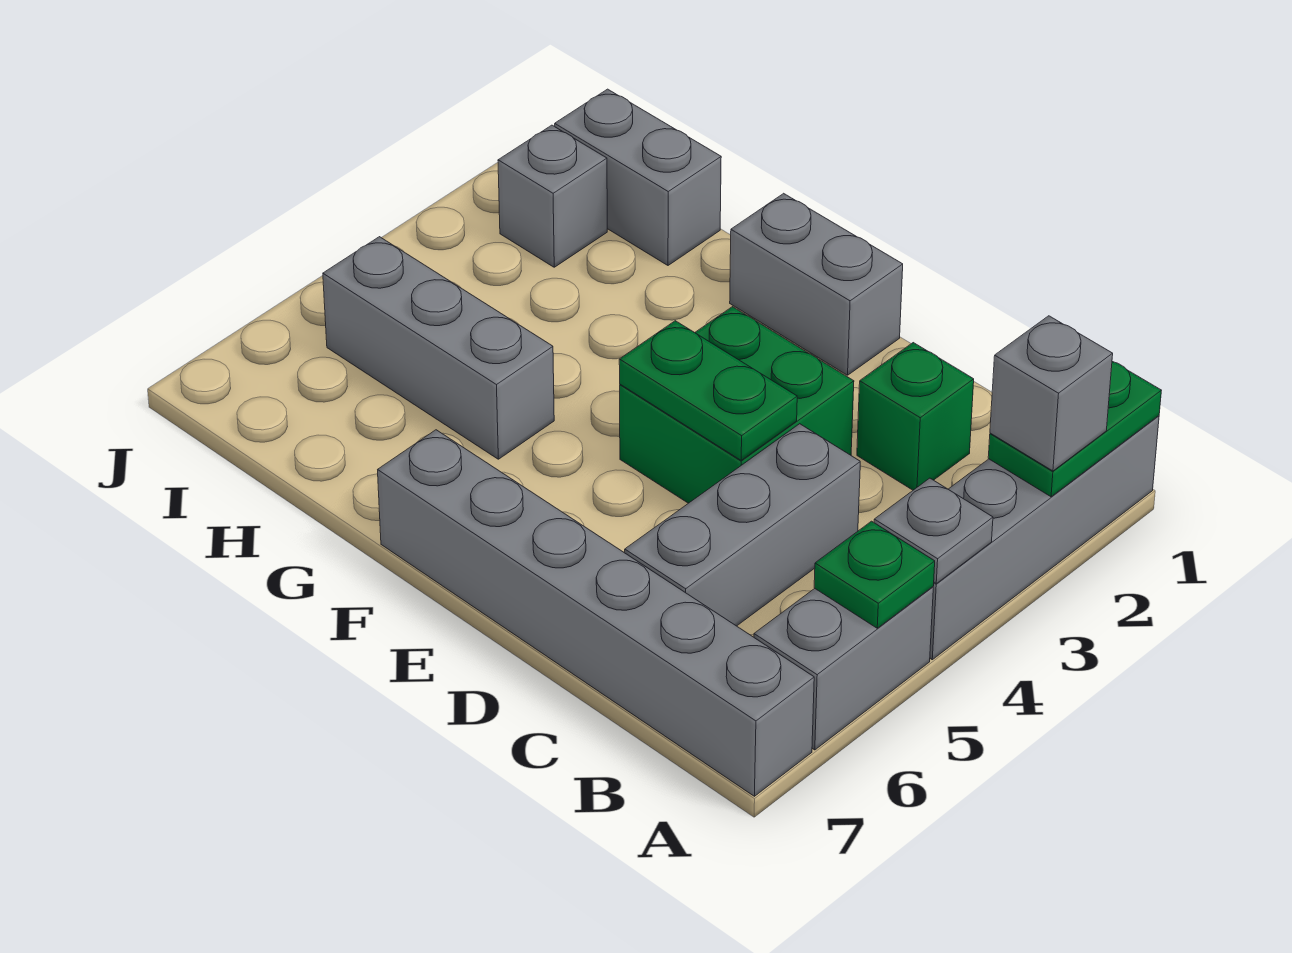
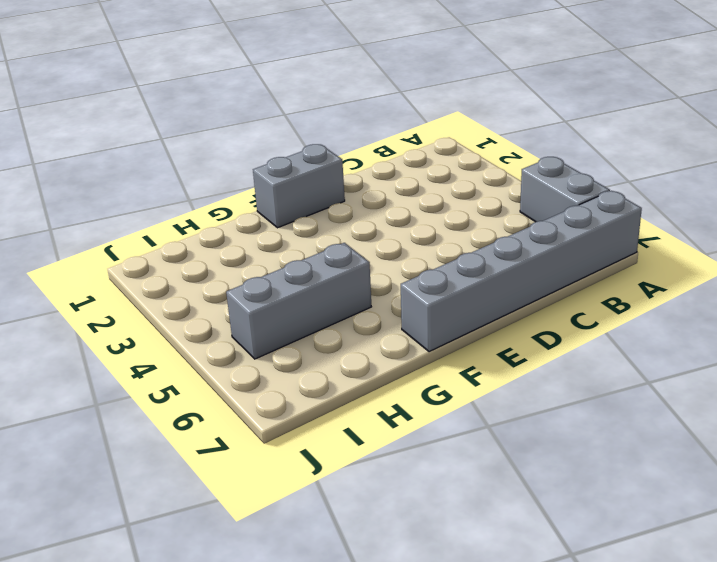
none -> grey 1x4 brick [930,416,1159,660]
none -> green 1x1 brick [857,343,974,490]
none -> grey 1x3 brick [625,424,860,626]

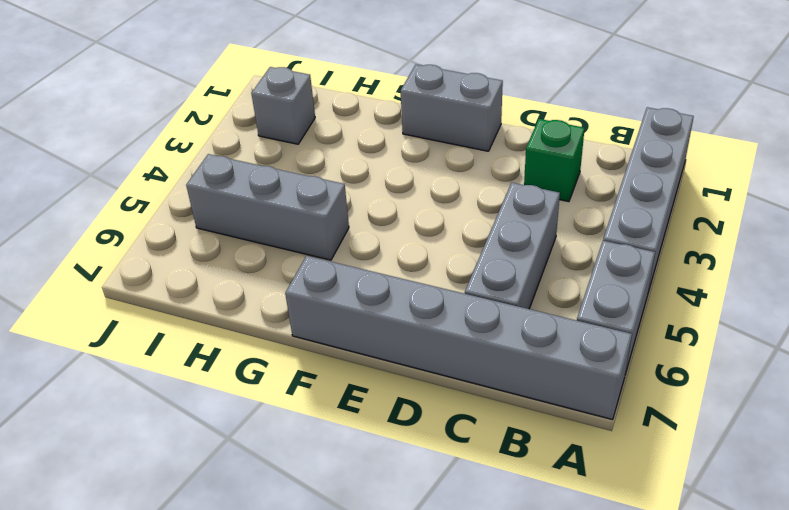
none -> green 2x2 brick [620,307,854,503]
none -> grey 1x2 brick [555,89,721,265]
none -> green 1x2 plate [988,361,1161,497]

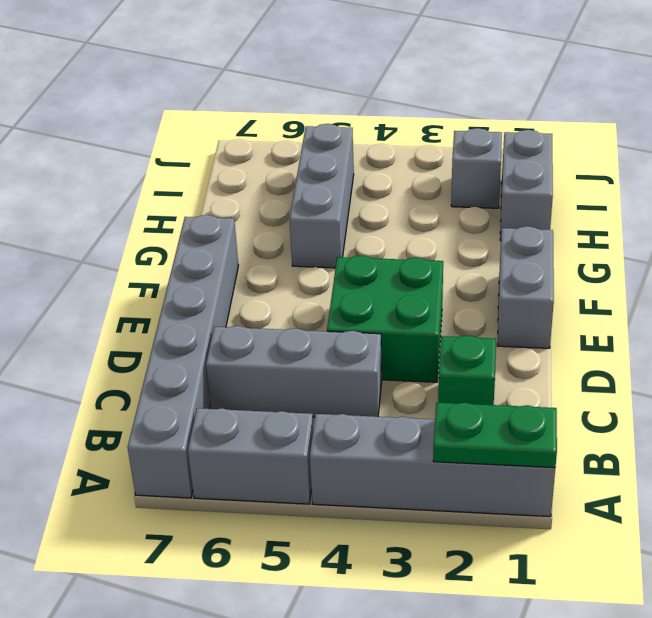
none -> grey 1x1 plate [874,478,993,583]
none -> green 1x1 plate [814,521,935,628]
none -> green 1x2 plate [619,321,797,460]

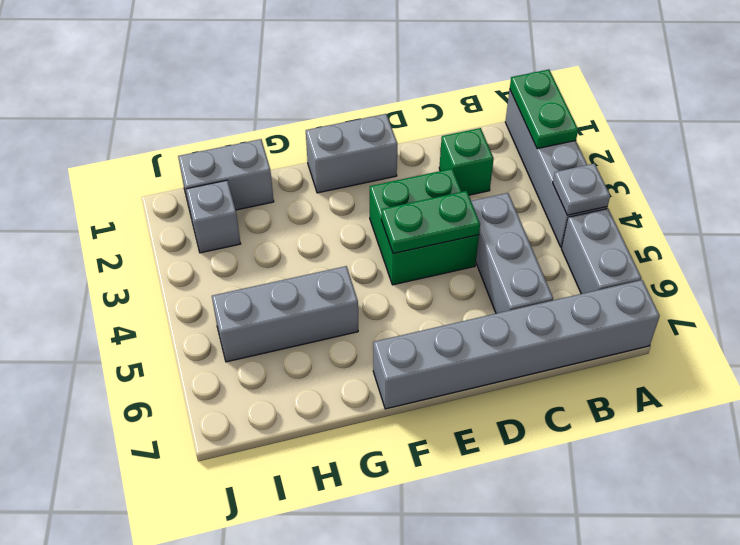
none -> green 1x1 plate [814,521,935,628]
none -> grey 1x1 brick [990,316,1113,471]

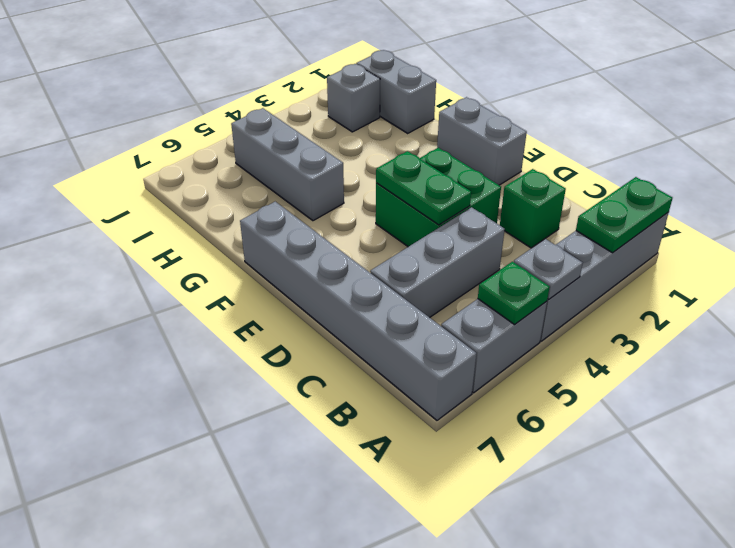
none -> grey 1x1 brick [990,316,1113,471]

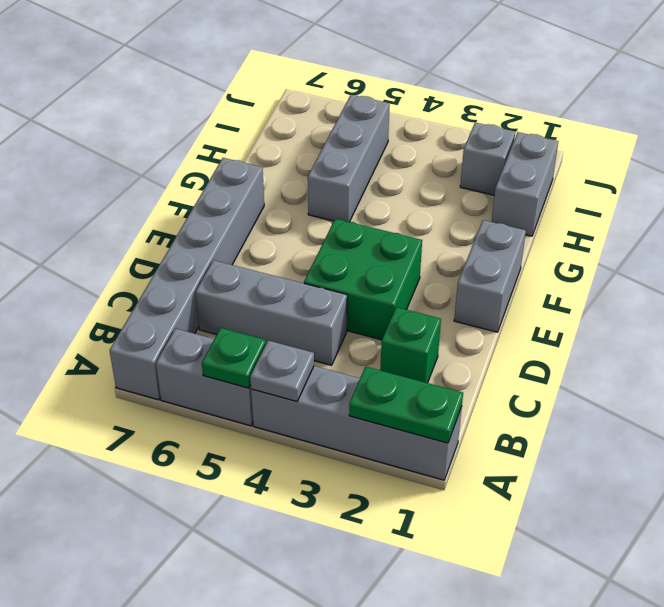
none -> green 1x2 plate [619,321,797,460]
none -> grey 1x1 brick [990,316,1113,471]

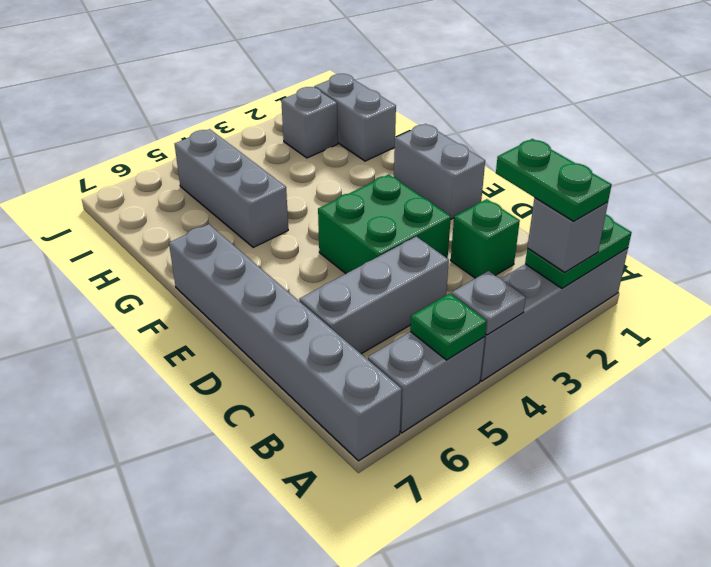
green 1x2 plate [496,139,612,221] -> green 1x2 plate moved to [619,321,797,460]

